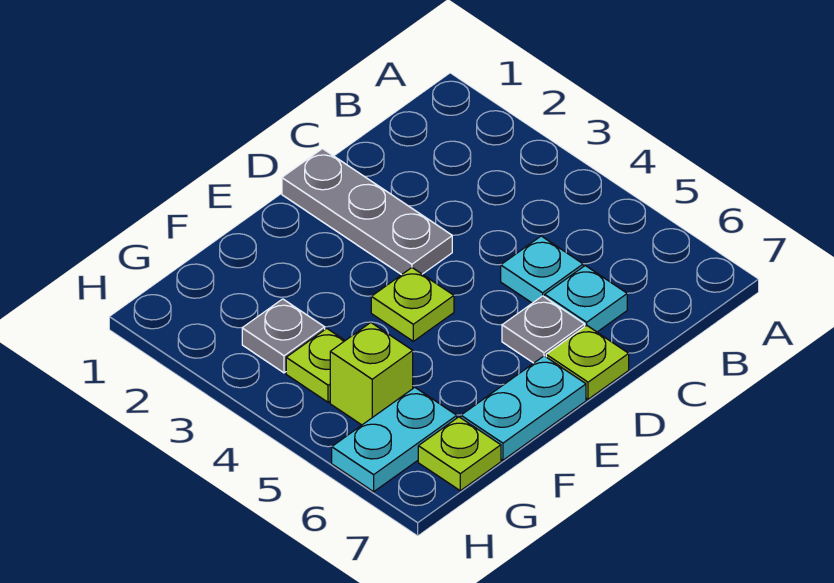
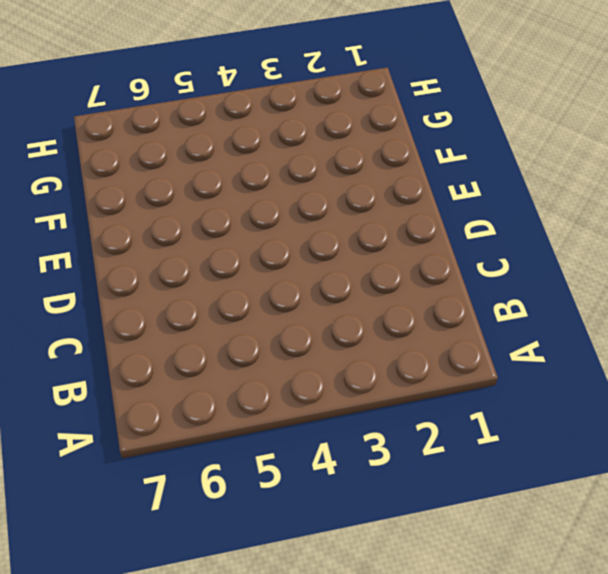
none -> cyan 1x1 plate [501,236,583,303]
none -> cyan 1x1 plate [545,266,627,332]
none -> grey 1x3 plate [282,149,452,275]

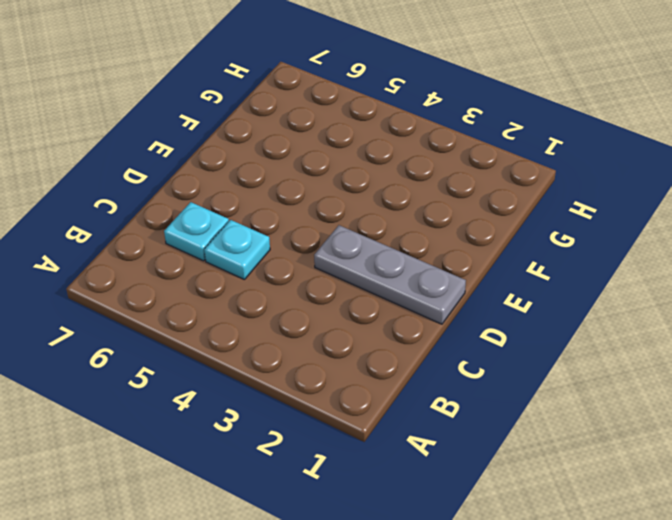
none -> grey 1x1 plate [502,296,585,363]
none -> lime 1x1 plate [546,325,629,399]
none -> lime 1x1 plate [371,268,454,341]

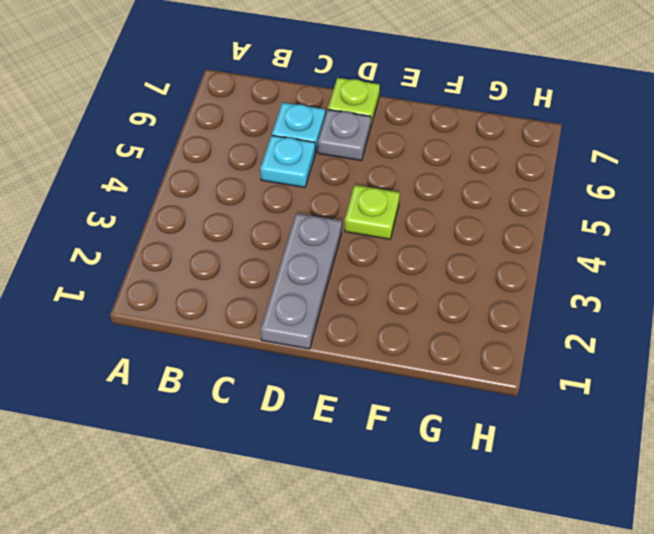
none -> cyan 1x2 plate [461,356,586,460]
none -> grey 1x1 plate [242,299,325,373]
none -> lime 1x1 plate [286,329,345,402]

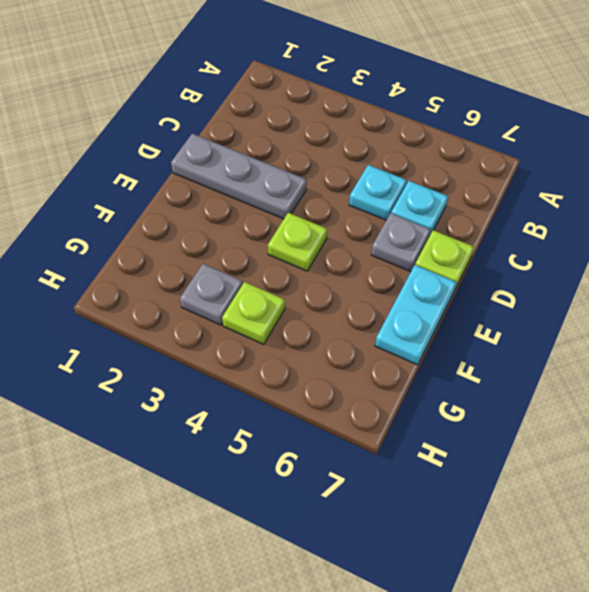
none -> lime 1x1 brick [330,323,413,425]
none -> cyan 1x2 plate [332,388,457,492]
none -> lime 1x1 plate [418,417,501,491]

